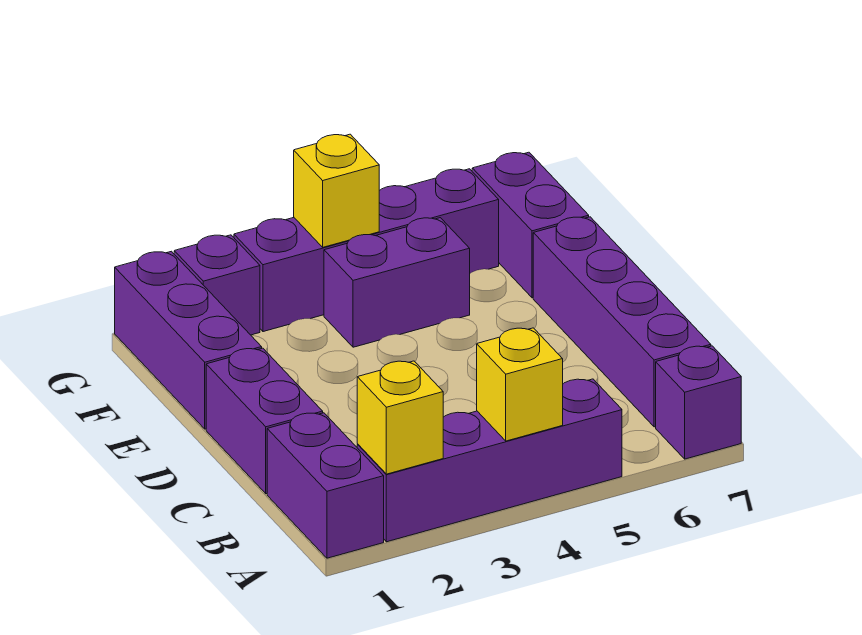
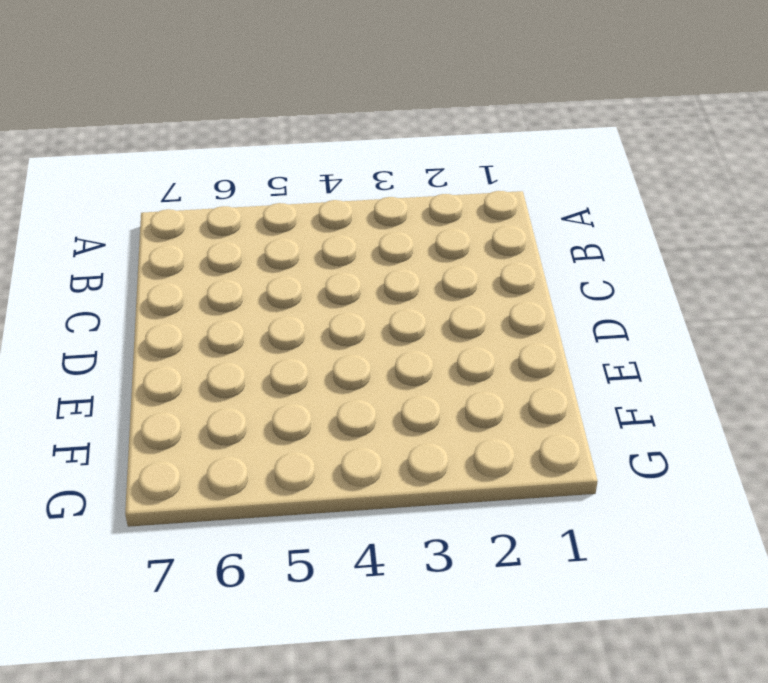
none -> purple 1x2 brick [267,413,384,558]
none -> purple 1x4 brick [357,379,622,542]
none -> purple 1x1 brick [656,346,741,459]

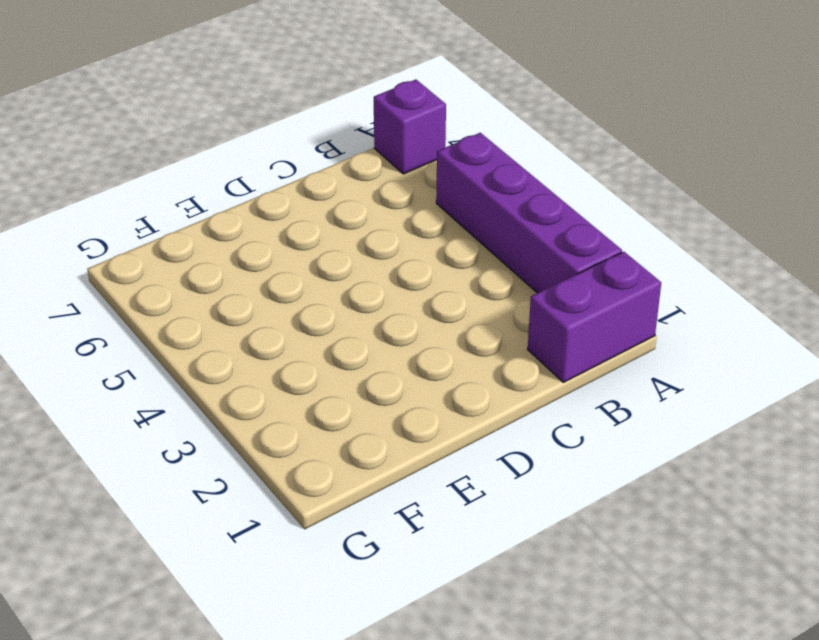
none -> purple 1x4 brick [533,217,711,427]
none -> purple 1x2 brick [206,348,323,494]
none -> purple 1x3 brick [115,251,262,429]

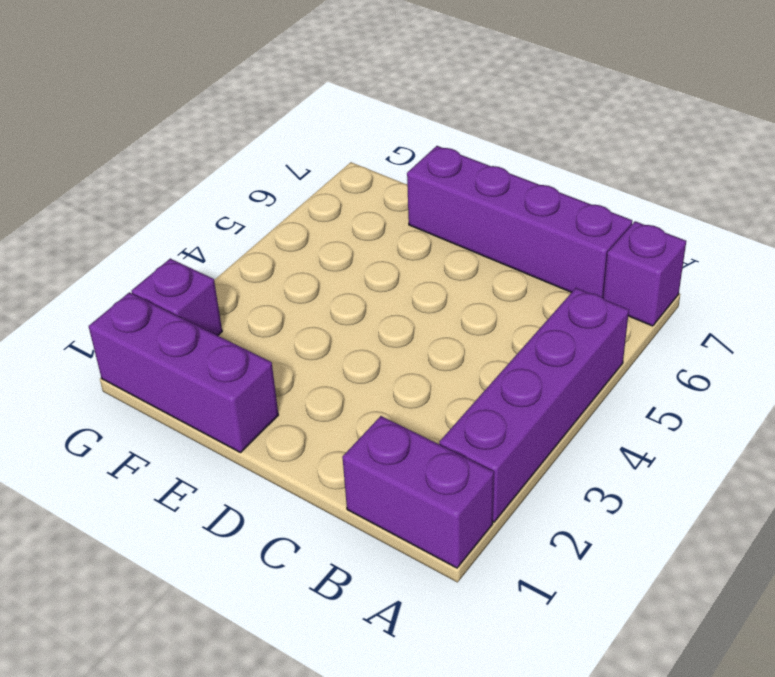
none -> purple 1x2 brick [206,348,323,494]
none -> purple 1x2 brick [324,218,470,347]
none -> purple 1x2 brick [472,152,589,298]

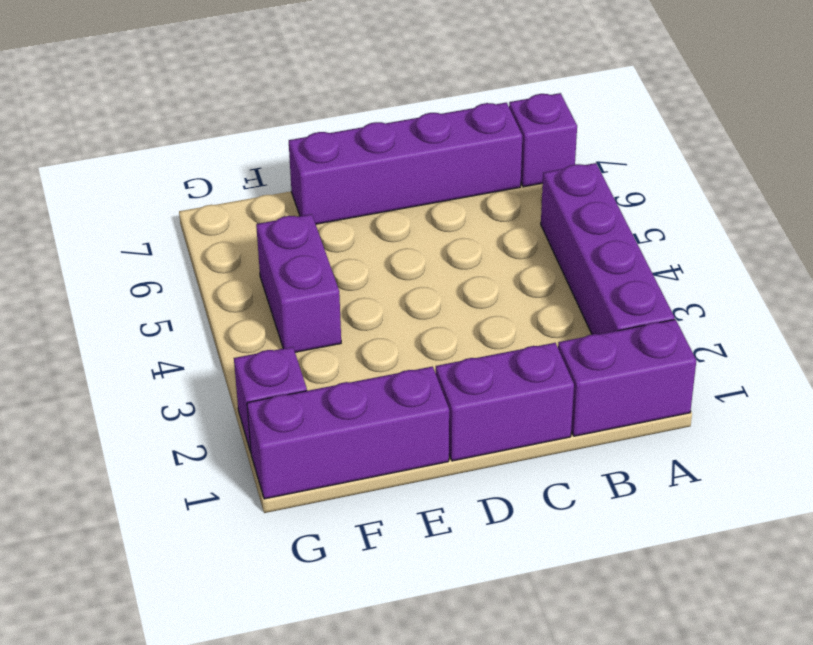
none -> purple 1x2 brick [472,152,589,298]
none -> purple 1x4 brick [234,169,499,332]
none -> yellow 1x1 brick [357,361,443,474]

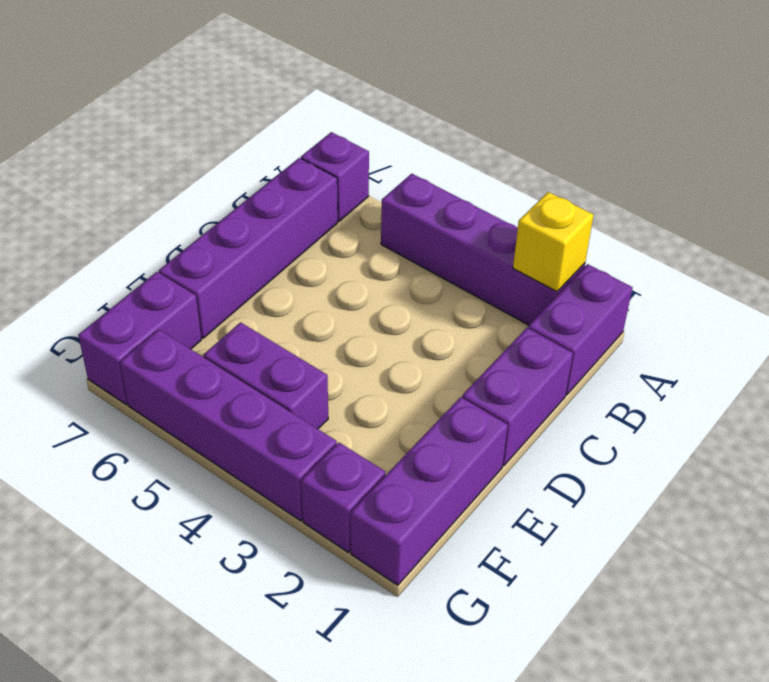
none -> yellow 1x1 brick [477,328,563,441]
none -> yellow 1x1 brick [294,134,379,247]

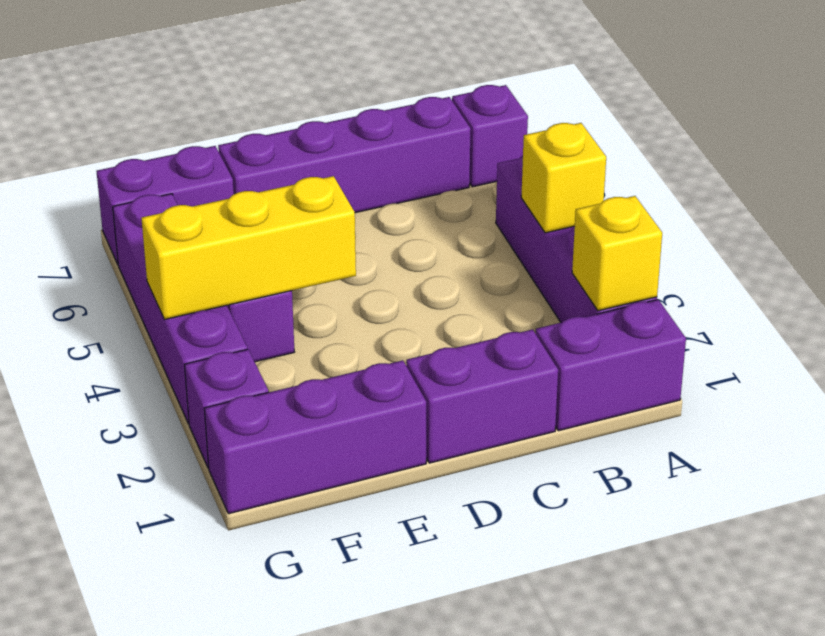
yellow 1x3 brick [141,176,356,319] -> yellow 1x1 brick [294,134,379,247]

